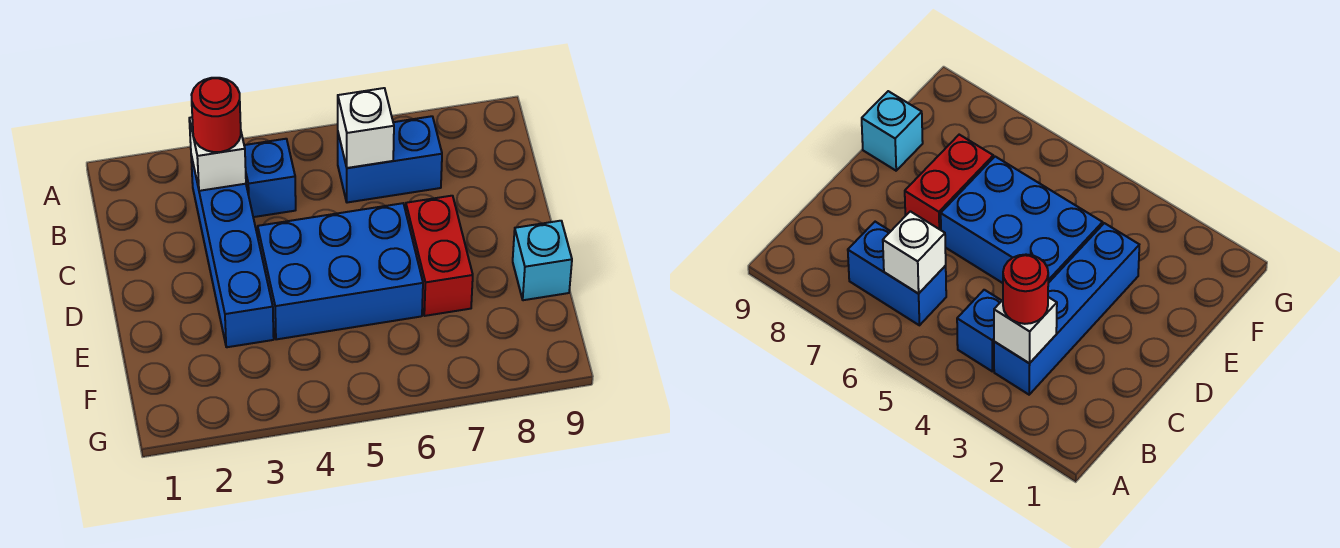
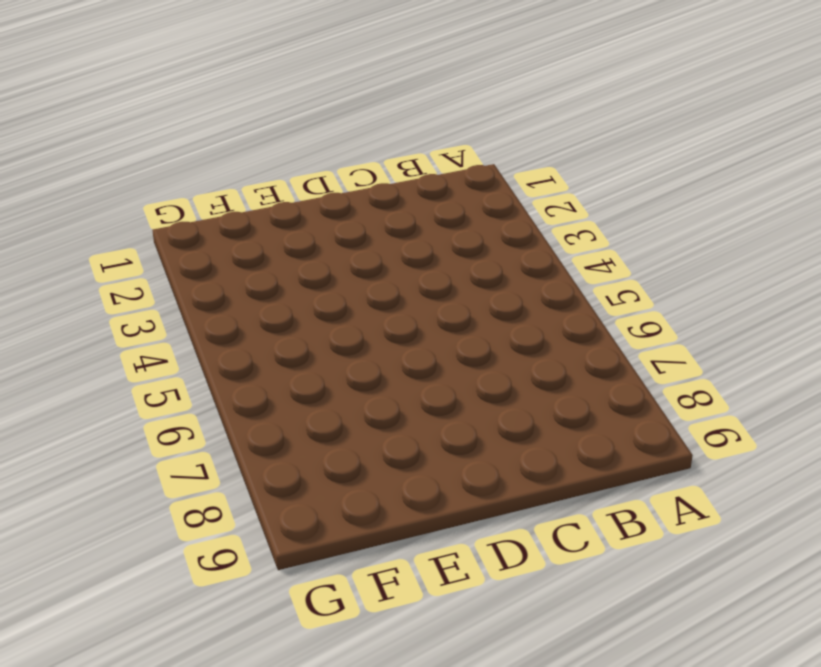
none -> blue 1x4 brick [191,155,274,347]
none -> blue 1x1 brick [244,139,296,217]

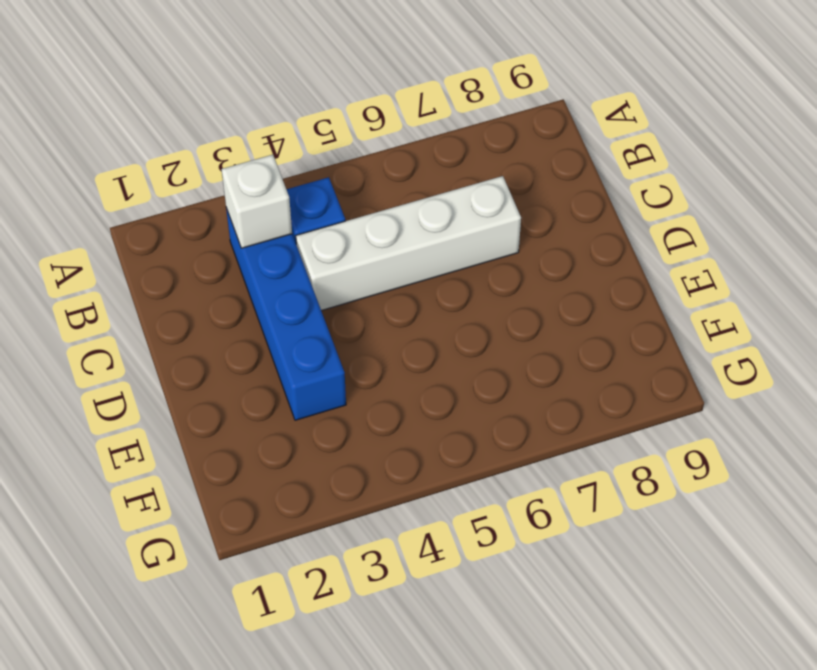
white 1x4 brick [296,176,521,311] -> none
none -> blue 1x2 brick [338,116,442,203]
none -> blue 2x3 brick [258,203,423,339]

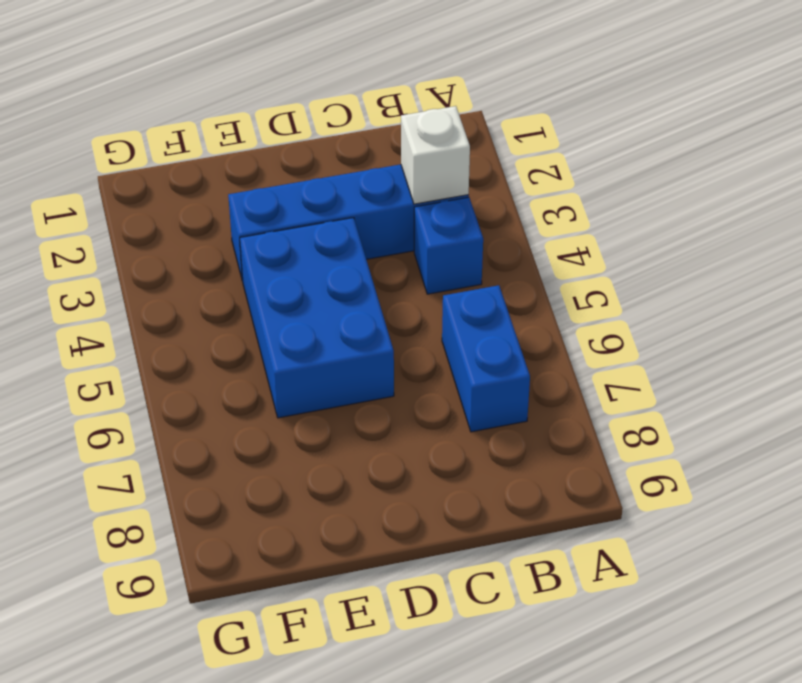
none -> red 1x2 brick [406,196,473,316]
none -> cyan 1x1 brick [513,221,572,300]

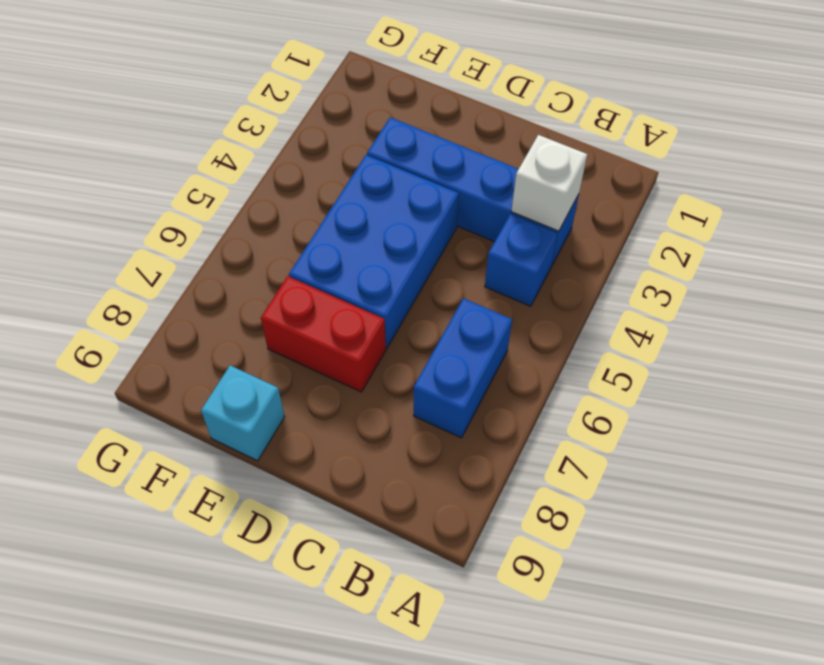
none -> white 1x1 brick [338,88,394,168]
none -> red 1x1 round brick [191,78,241,152]

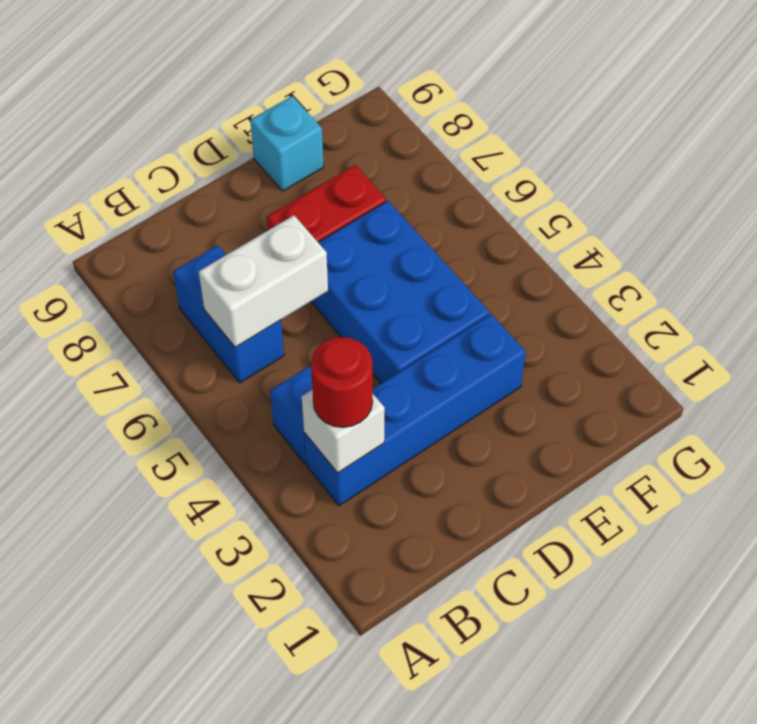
white 1x2 brick [199,215,328,347] -> white 1x1 brick [338,88,394,168]

